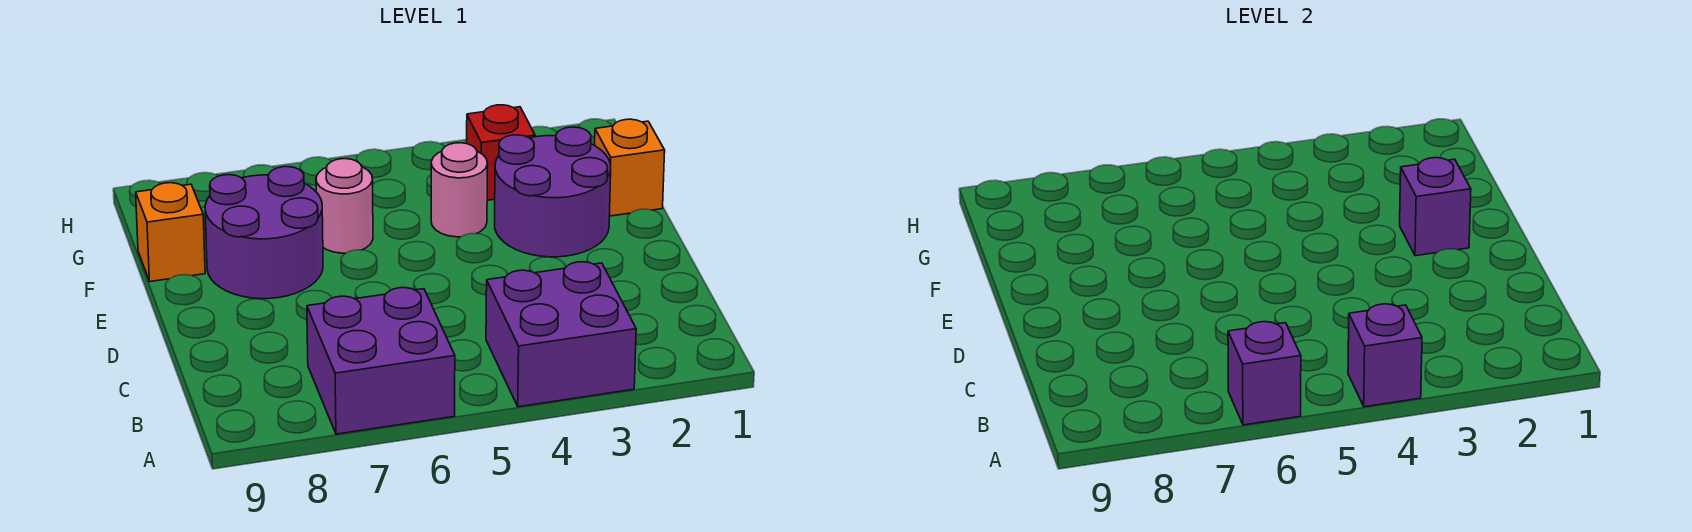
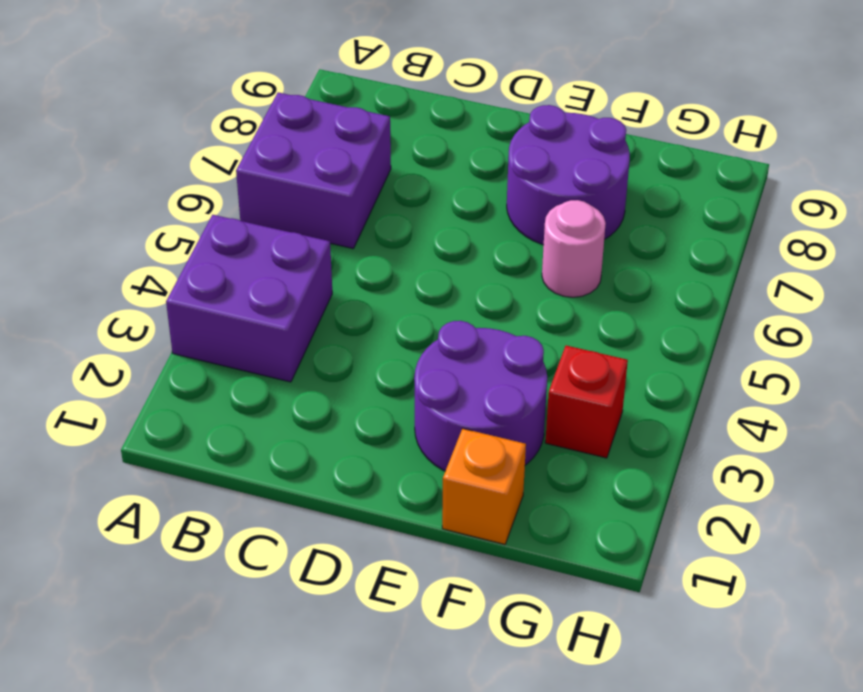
none -> pink 1x1 round brick [431,143,488,237]
none -> orange 1x1 brick [136,183,205,282]
none -> purple 1x1 brick [1348,304,1422,407]

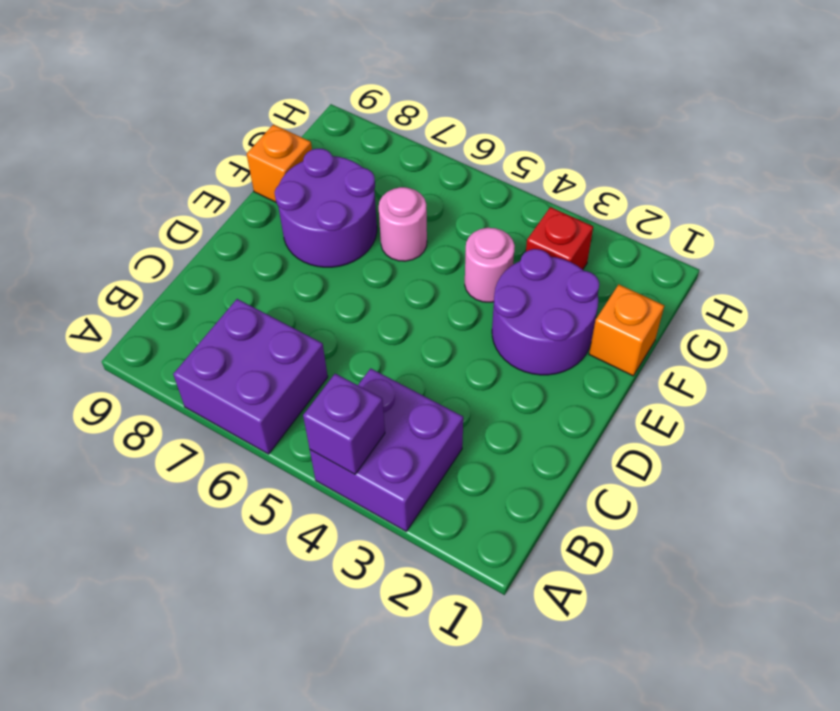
none -> purple 1x1 brick [1228,322,1301,425]
none -> purple 1x1 brick [1400,158,1471,256]

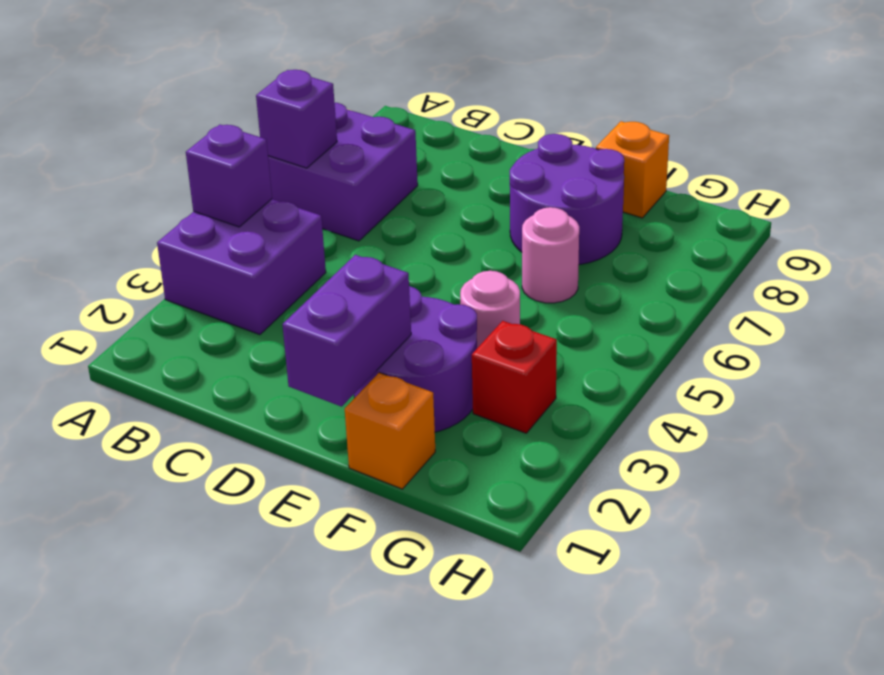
purple 1x2 brick [282,255,411,407] -> purple 1x1 brick [1400,158,1471,256]

